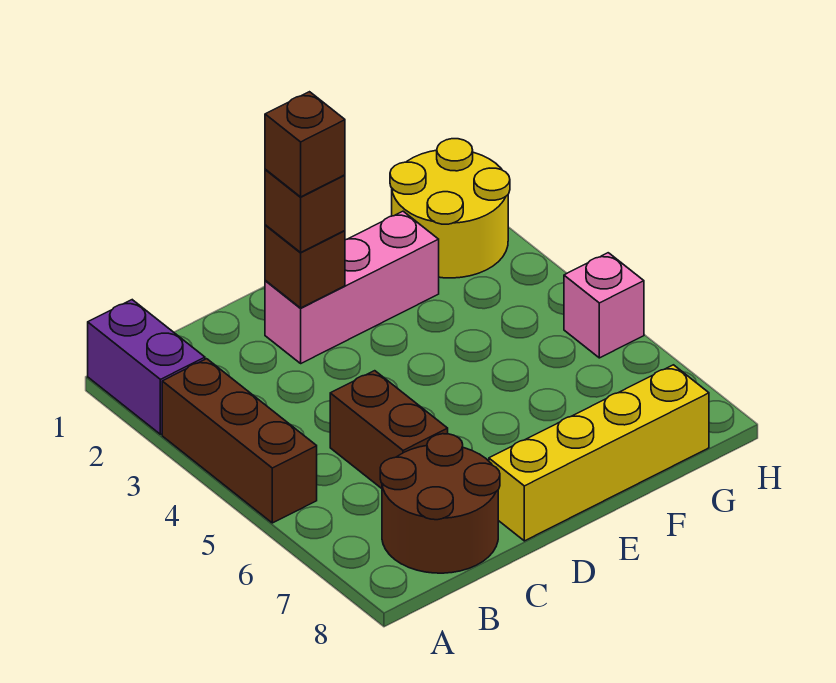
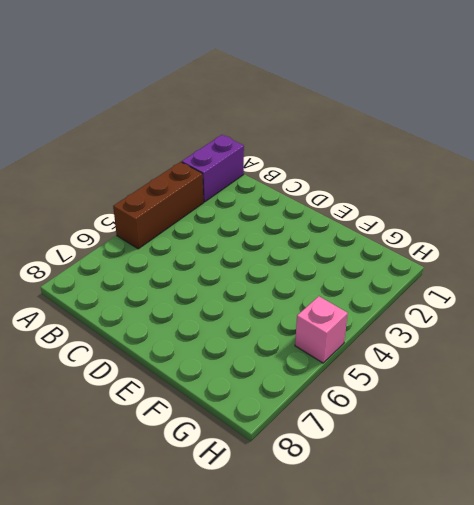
none -> brown 2x2 round brick [380,434,500,573]
none -> brown 1x2 brick [330,371,448,488]

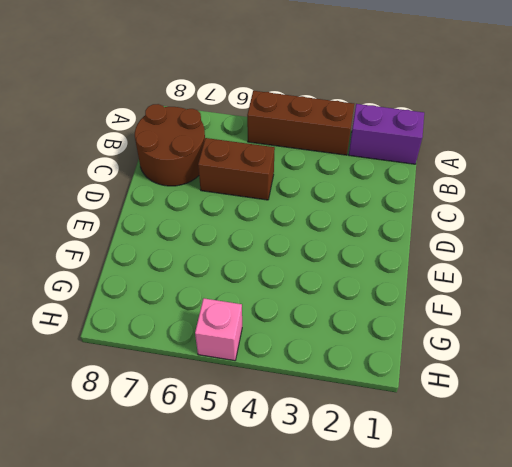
none -> pink 1x3 brick [265,211,439,363]
none -> yellow 1x4 brick [489,365,709,541]

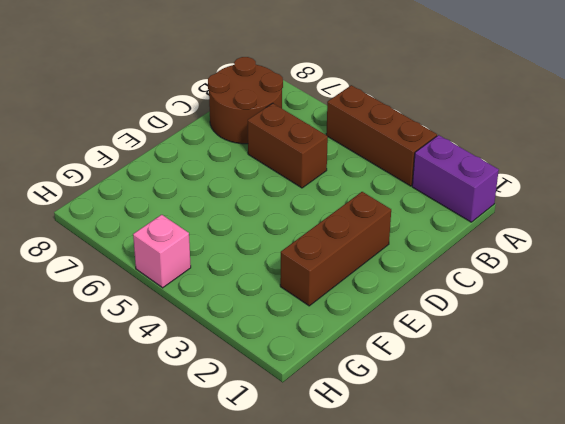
brown 1x3 brick [280,192,391,306] -> pink 1x3 brick [265,211,439,363]
none -> yellow 1x4 brick [489,365,709,541]
none -> yellow 2x2 round brick [390,139,510,278]

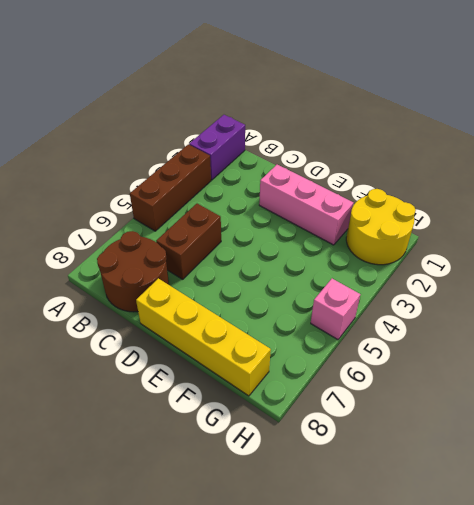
none -> brown 1x1 brick [265,225,345,308]
none -> brown 1x1 brick [265,169,345,252]

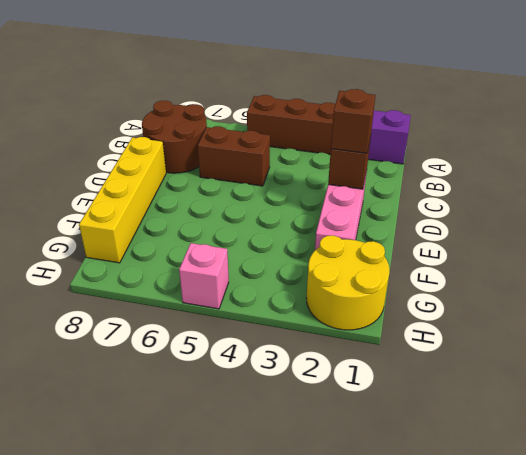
none -> brown 1x1 brick [265,92,345,197]

